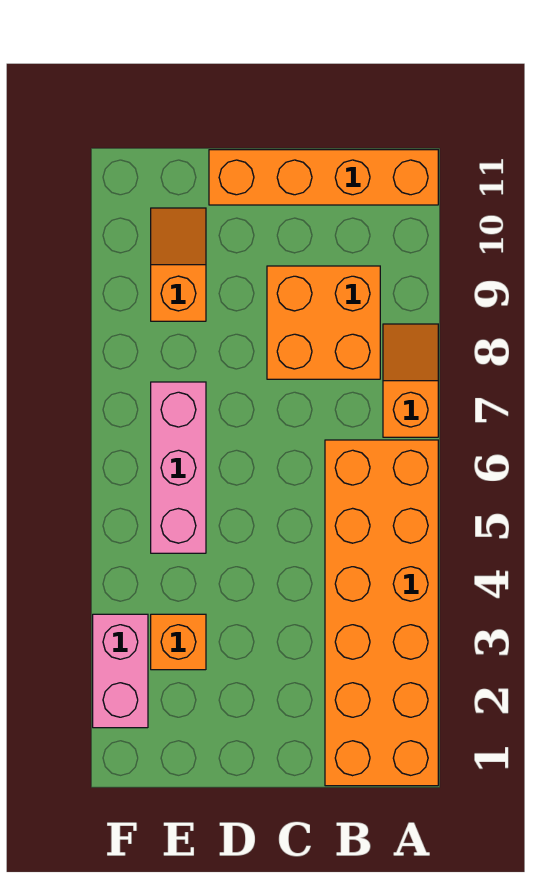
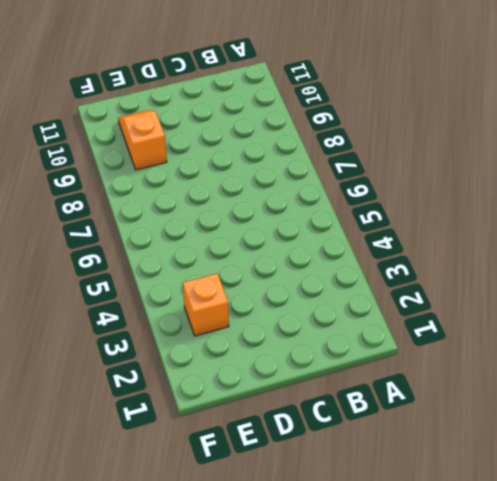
none -> orange 2x6 brick [325,440,438,786]
none -> orange 1x2 slope [383,324,438,437]

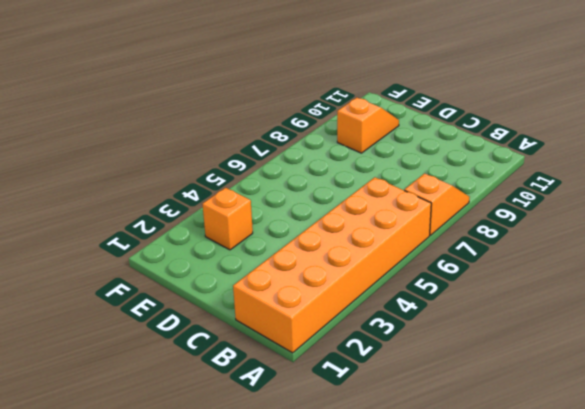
none -> orange 1x4 brick [209,150,438,205]
none -> orange 2x2 brick [267,266,380,379]

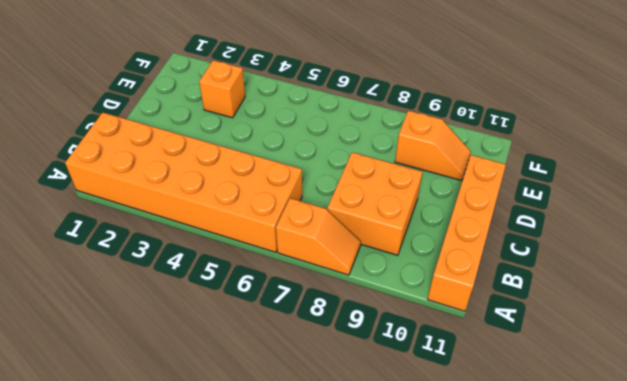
none -> pink 1x3 brick [151,382,206,553]
none -> pink 1x2 brick [93,614,148,728]

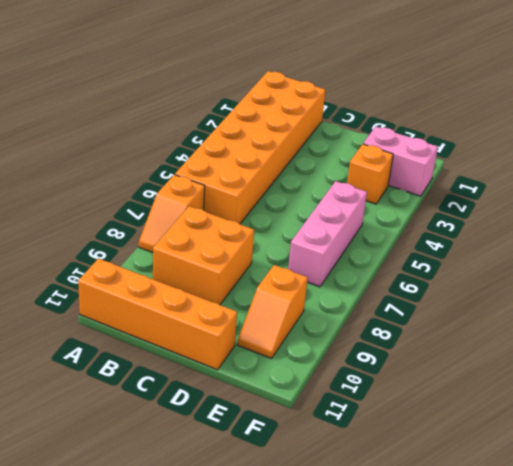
pink 1x2 brick [363,127,438,196] -> pink 1x2 brick turned to [93,614,148,728]

